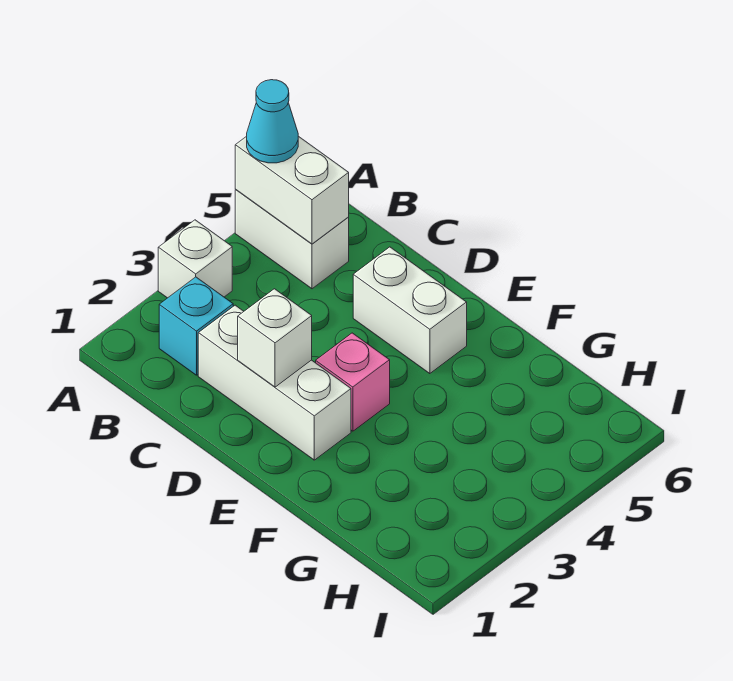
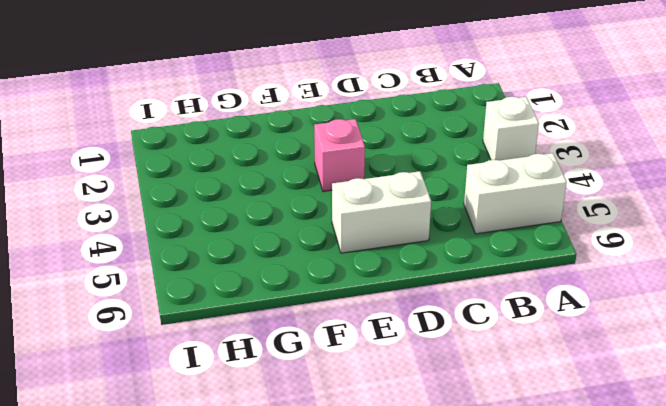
none -> cyan 1x1 brick [159,277,233,375]
none -> white 1x3 brick [198,305,351,460]

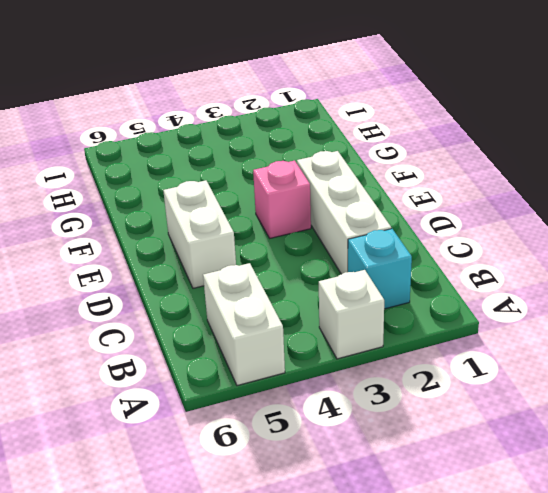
none -> white 1x2 brick [235,136,349,244]
none -> white 1x1 brick [238,289,312,387]

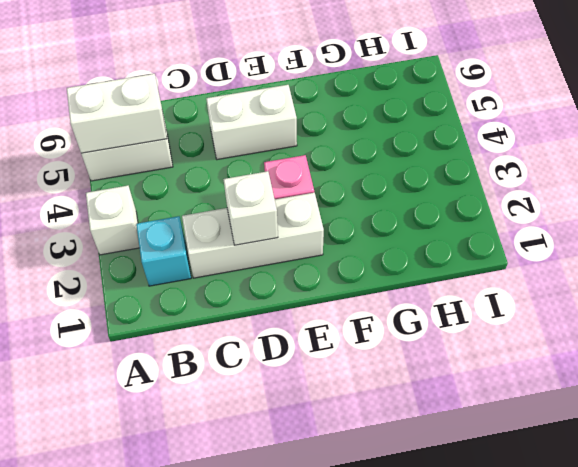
none -> cyan 1x1 cone [247,80,298,163]

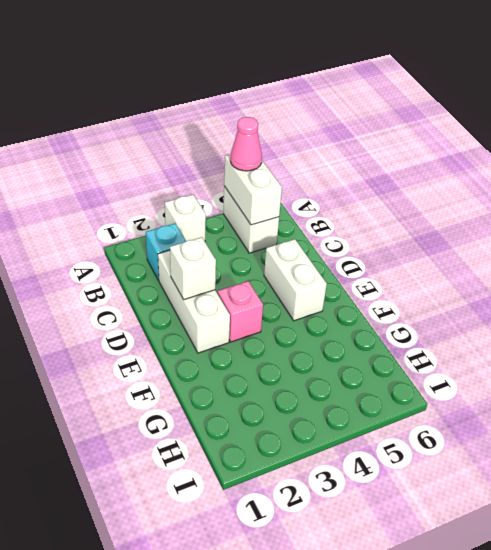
pink 1x1 cone [230,117,262,171] -> cyan 1x1 cone [247,80,298,163]

